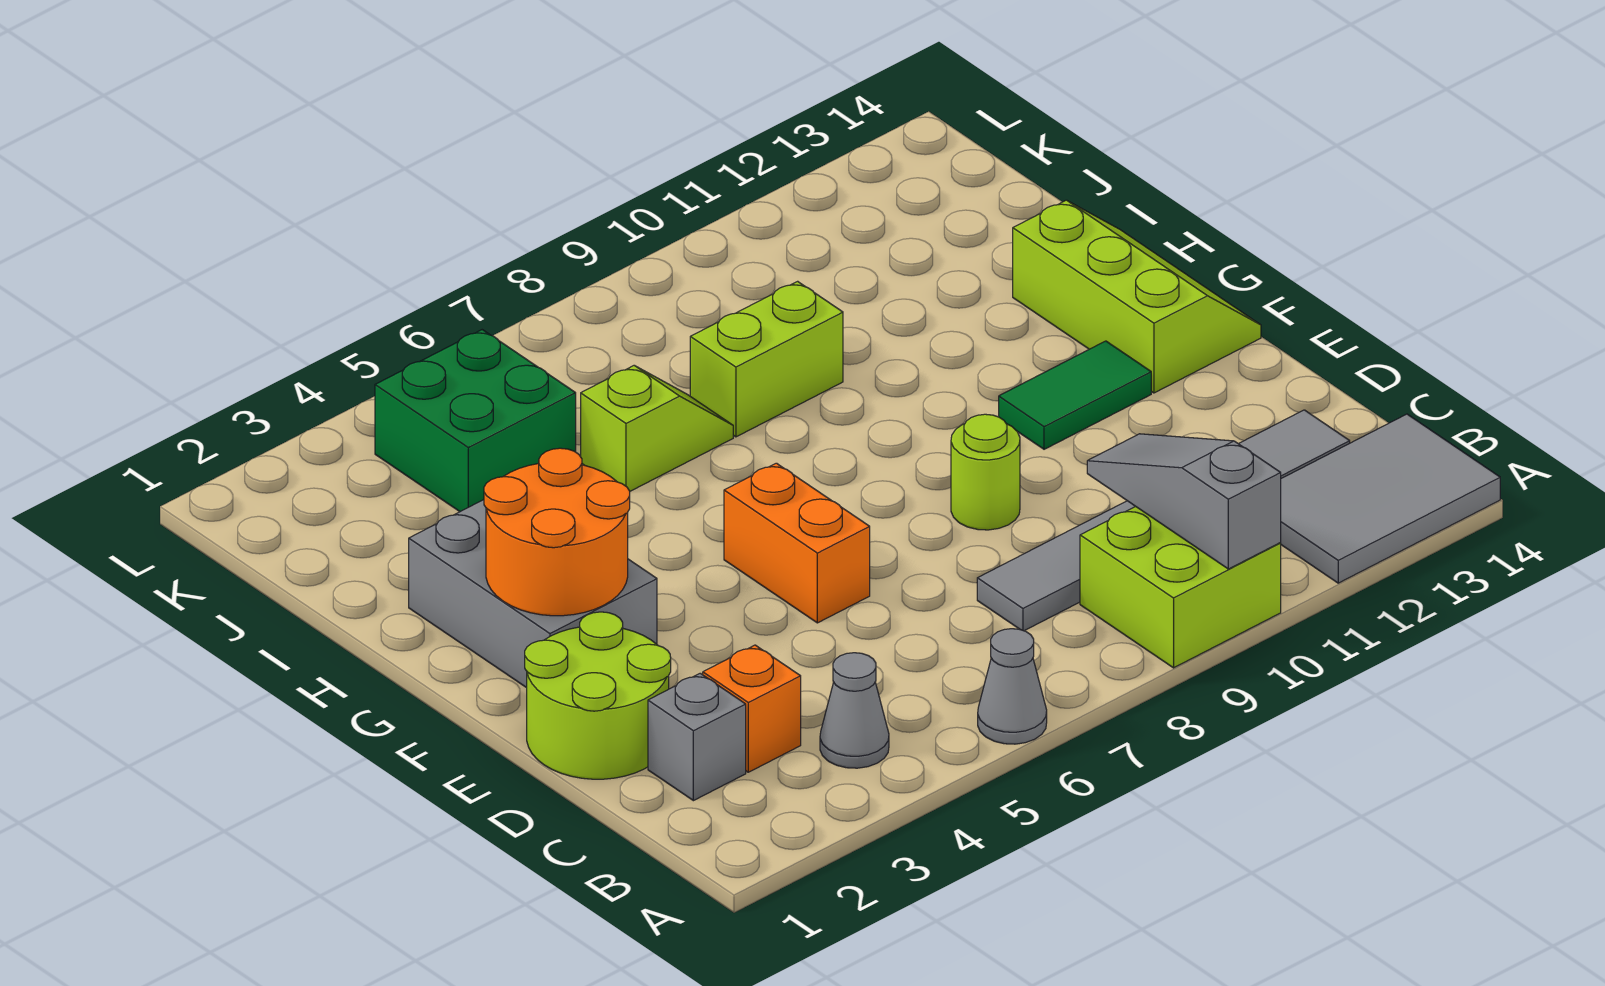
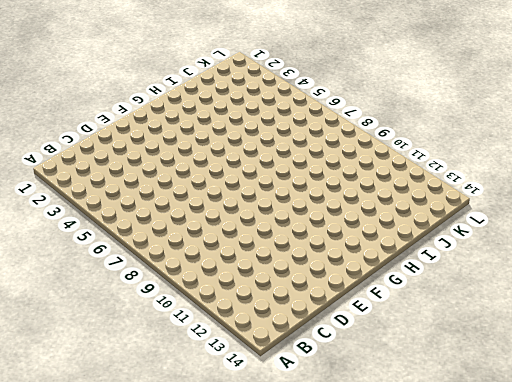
none -> grey 1x1 cone [978,629,1047,744]
none -> lime 2x2 brick [1080,506,1281,668]
none -> grey 2x3 tile [1280,414,1500,583]

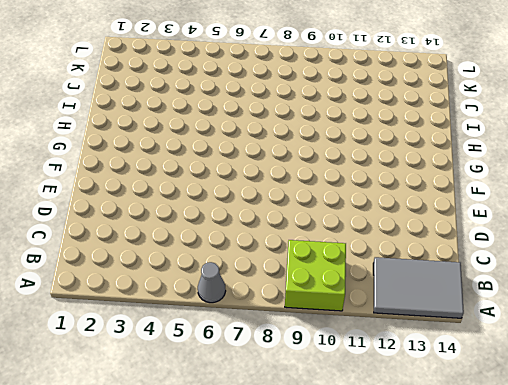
none -> grey 1x1 cone [820,653,889,768]
none -> grey 1x1 brick [648,673,746,801]
none -> orange 1x1 brick [703,645,801,772]

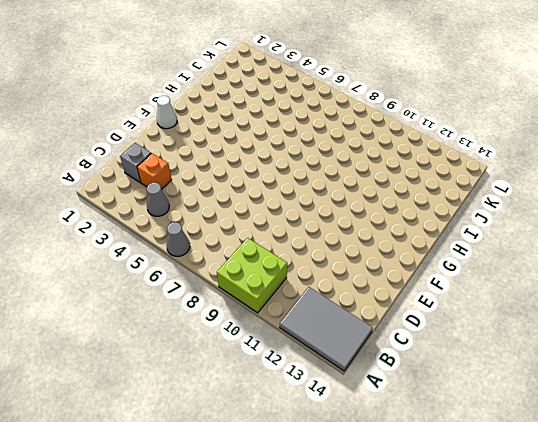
white 1x1 cone [157,96,177,129] -> none
none -> grey 1x6 tile [977,410,1350,631]
none -> lime 2x2 round brick [525,612,671,779]
none -> orange 1x2 brick [724,463,870,623]

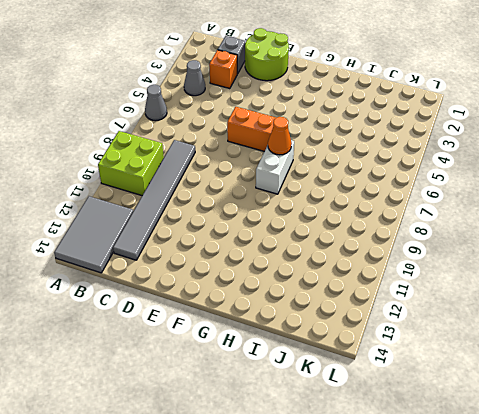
white 1x2 brick [256,140,294,194] -> none
orange 1x1 cone [268,117,292,155] -> none
none -> lime 1x1 round brick [951,414,1020,530]
none -> grey 2x3 brick [409,500,657,688]
none -> green 1x2 tile [999,341,1151,449]

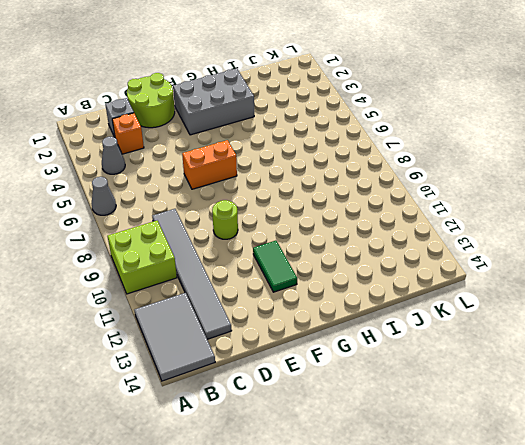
none -> lime 2x3 slope [1013,200,1261,393]
none -> lime 1x2 slope [581,366,733,491]
none -> lime 1x2 brick [690,281,843,437]

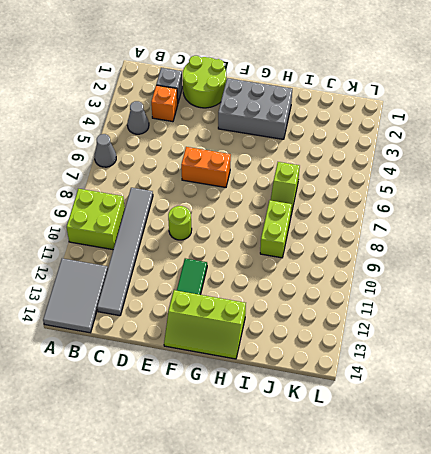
none -> green 2x2 brick [375,330,576,512]
none -> grey 1x3 slope [1087,434,1281,569]
none -> orange 2x2 round brick [484,448,630,616]

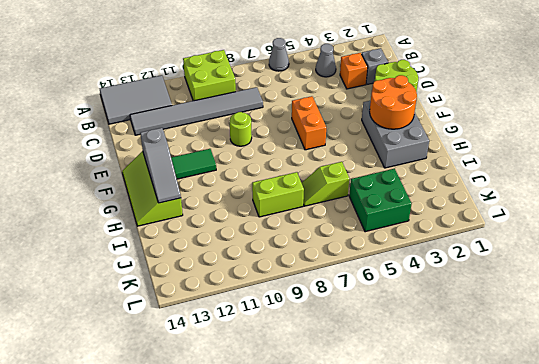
grey 1x3 slope [140,128,181,203] -> grey 1x3 slope moved to [1087,434,1281,569]

